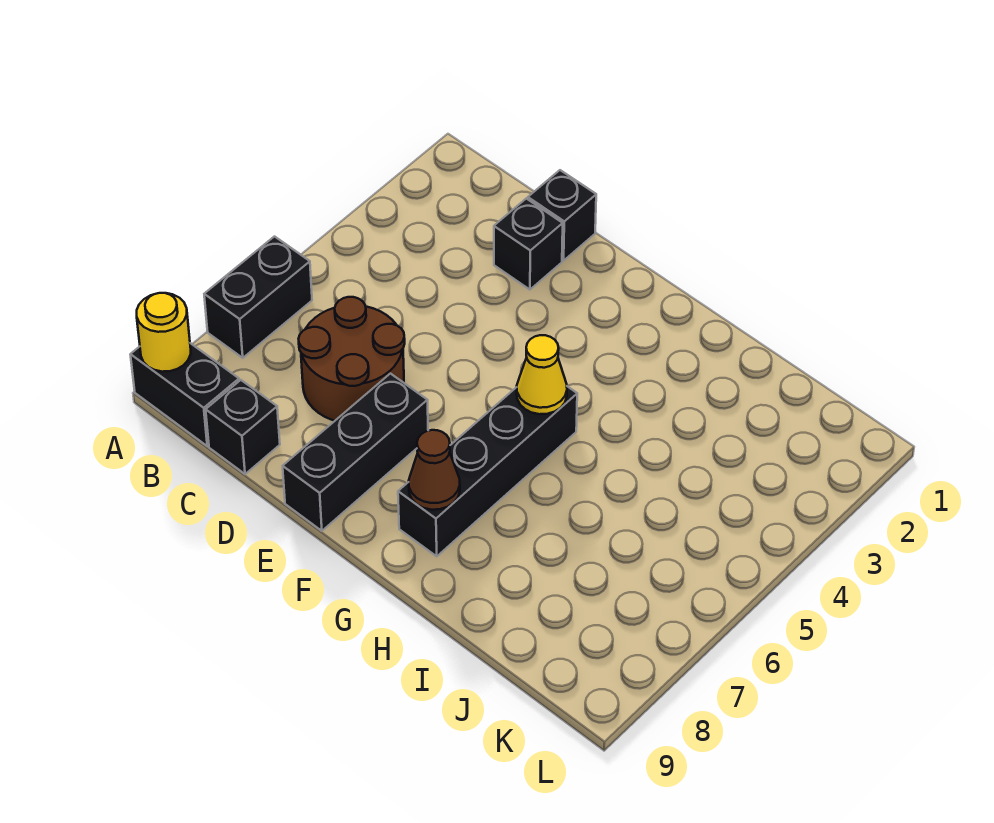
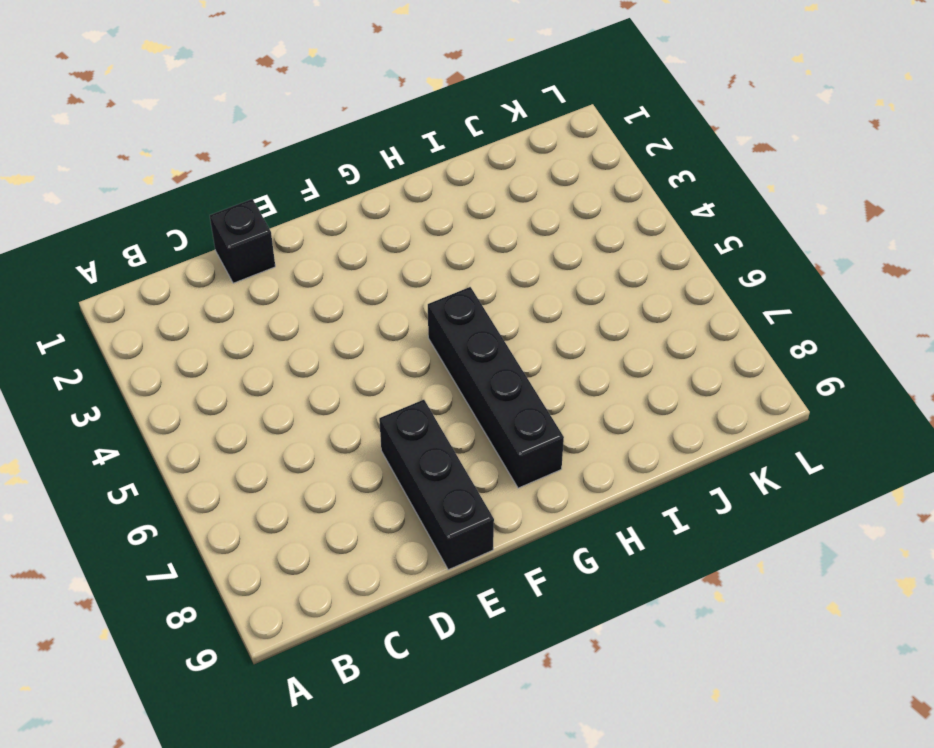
none -> black 1x2 brick [204,237,312,358]
none -> black 1x2 brick [130,343,239,446]

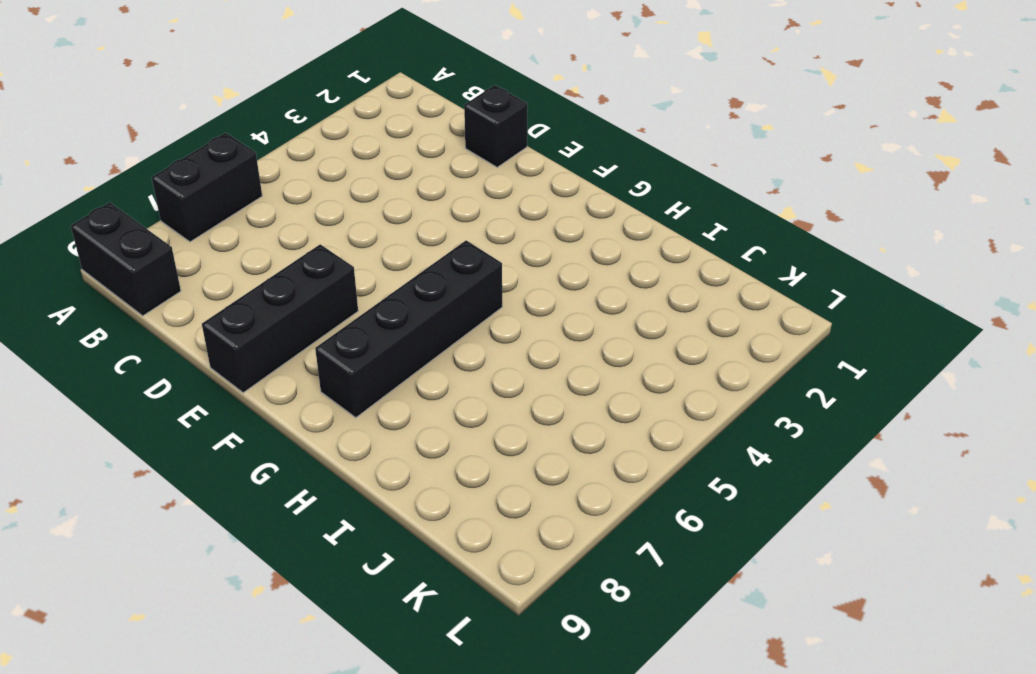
none -> brown 2x2 round brick [299,297,405,421]
none -> black 1x1 brick [206,380,280,474]

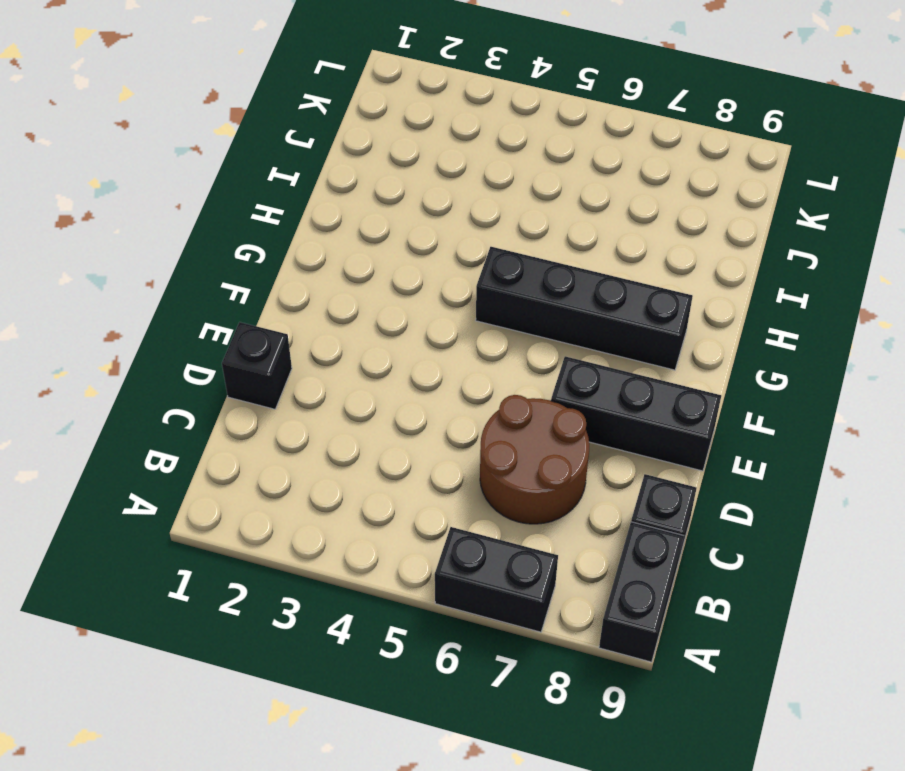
none -> black 1x1 brick [494,199,563,290]
none -> yellow 1x1 round brick [137,293,191,372]

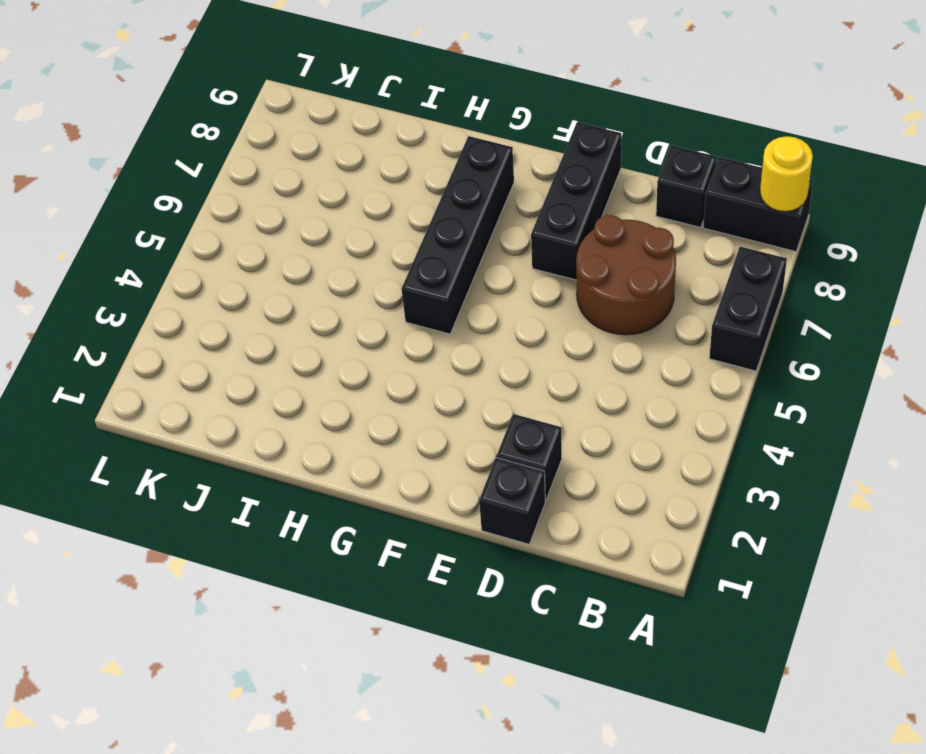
none -> yellow 1x1 cone [517,335,567,414]
none -> brown 1x1 cone [409,430,460,510]

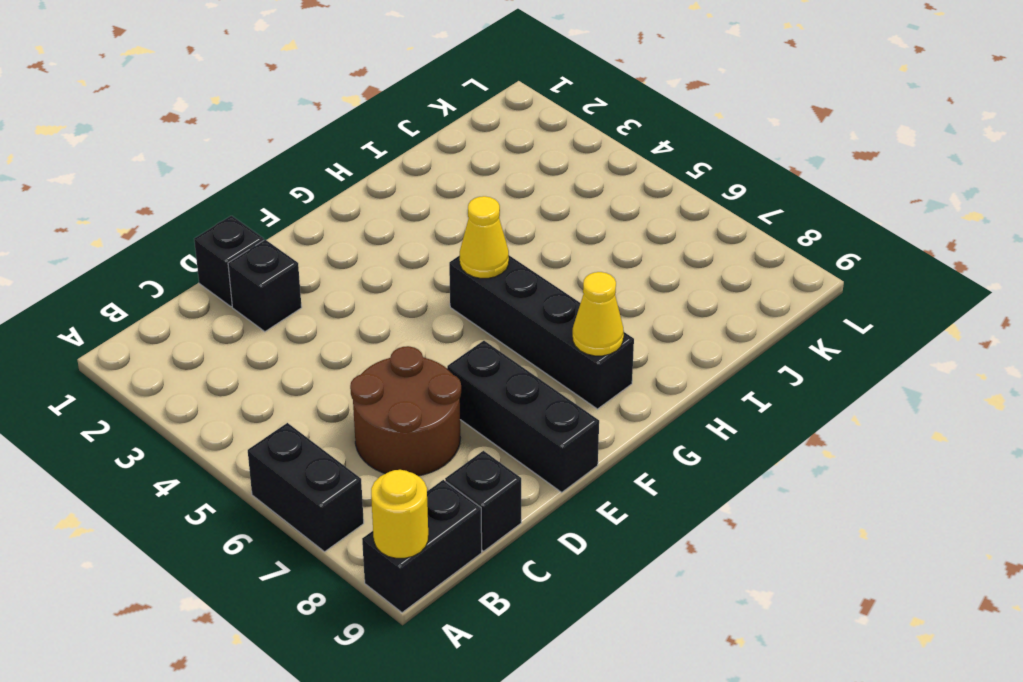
yellow 1x1 cone [573,272,624,356] -> brown 1x1 cone [409,430,460,510]

